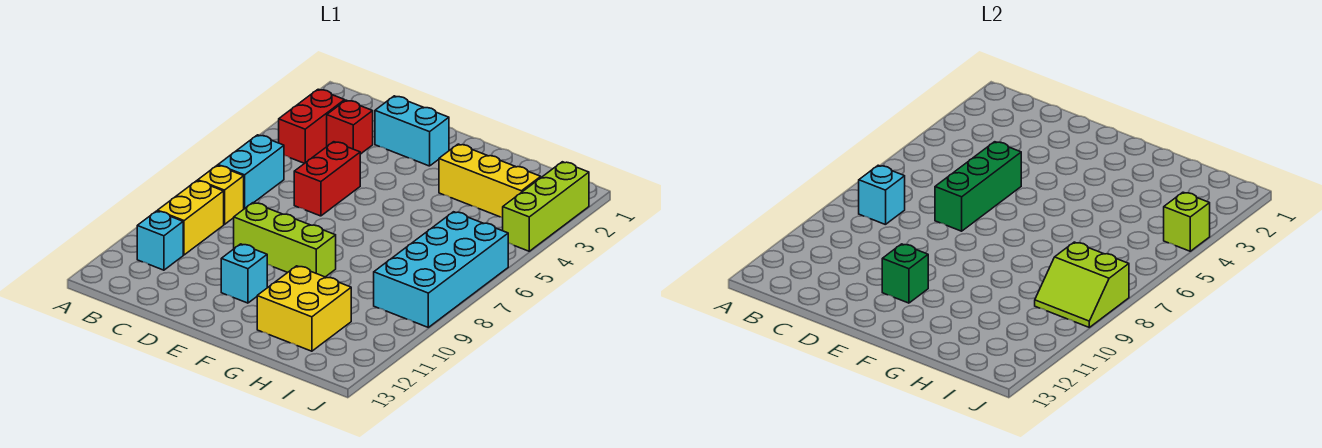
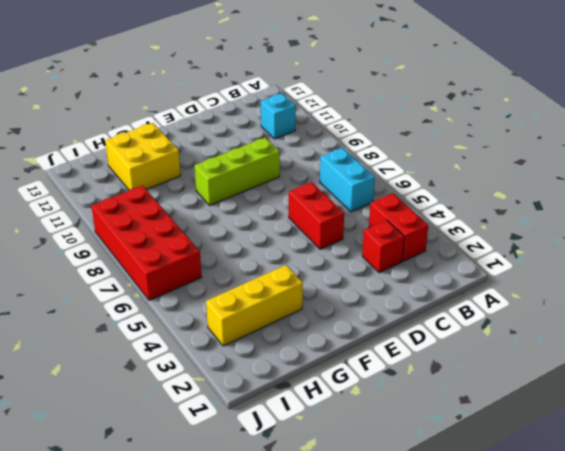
red 2x4 brick [91,186,202,300] -> cyan 2x4 brick [374,212,508,327]
none -> yellow 1x1 brick [198,165,244,225]
none -> yellow 1x2 brick [157,181,224,255]
none -> cyan 1x2 brick [375,96,449,166]

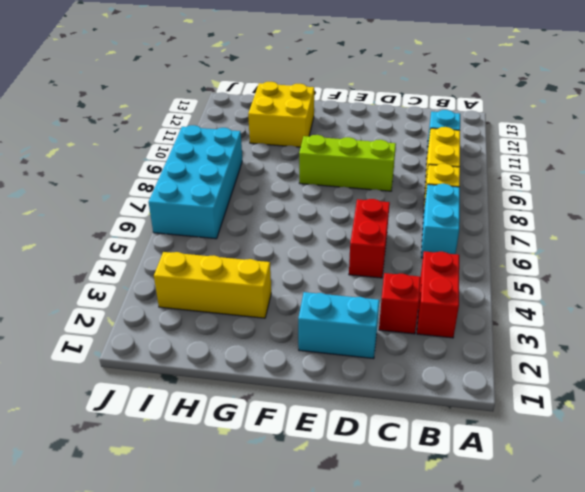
none -> cyan 1x1 brick [221,244,267,303]
none -> lime 1x3 brick [503,162,589,251]
none -> cyan 1x1 brick [859,165,905,225]

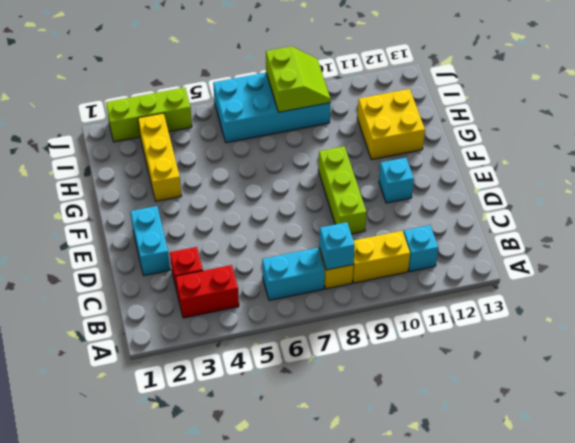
none -> red 1x2 brick [294,142,360,216]
none -> green 1x3 brick [935,142,1021,231]
none -> green 1x1 brick [882,244,928,303]

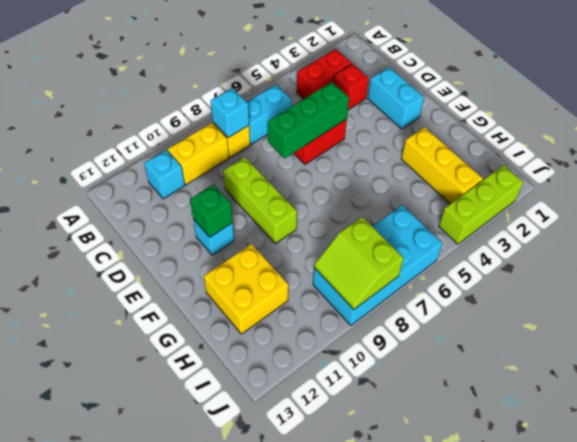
none -> lime 1x1 brick [1164,192,1210,251]

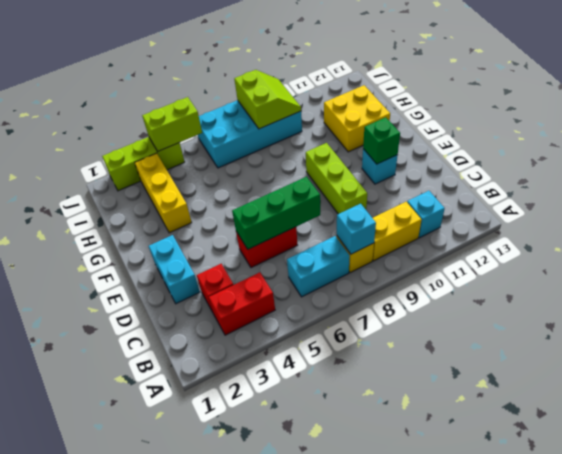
lime 1x2 brick [142,97,202,151] -> lime 1x1 brick [1164,192,1210,251]

